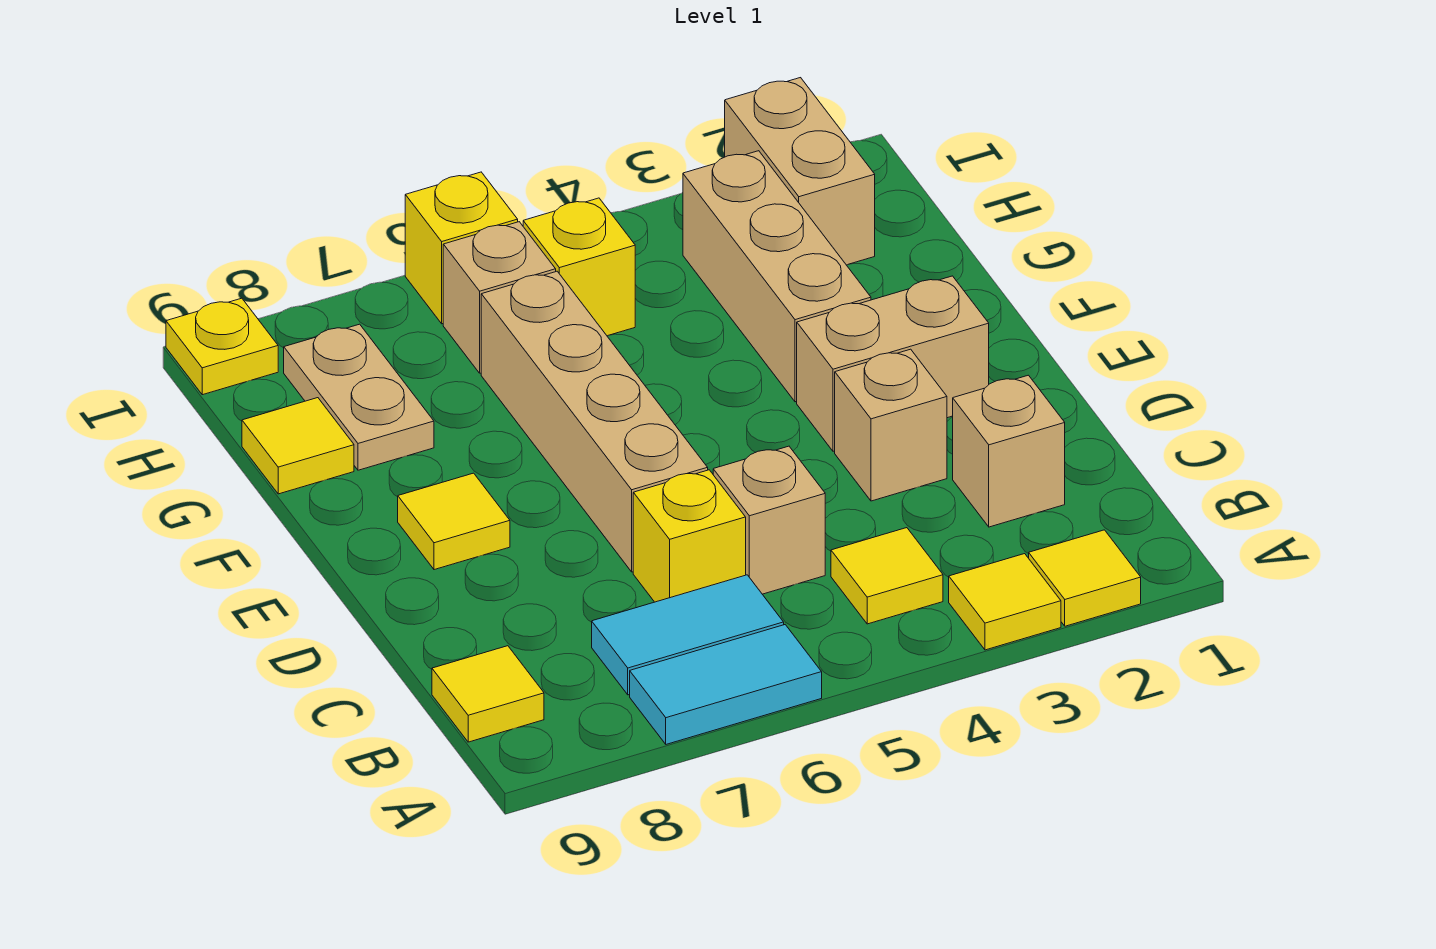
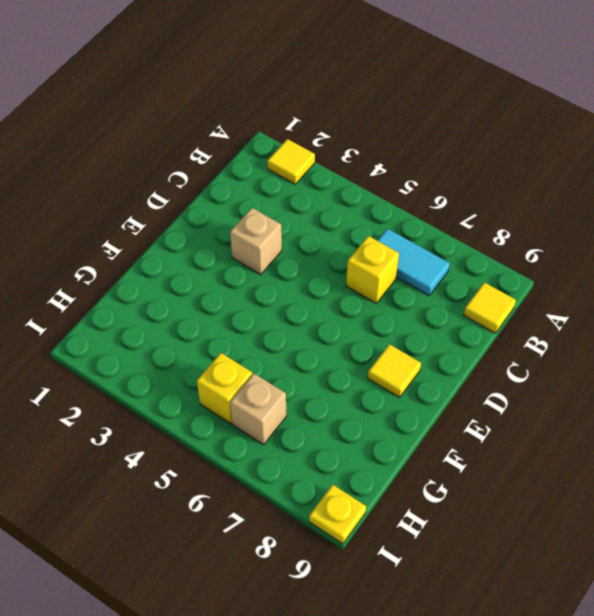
none -> yellow 1x1 tile [949,554,1061,650]
none -> cyan 1x2 tile [630,625,822,744]
none -> yellow 1x1 tile [831,528,943,624]

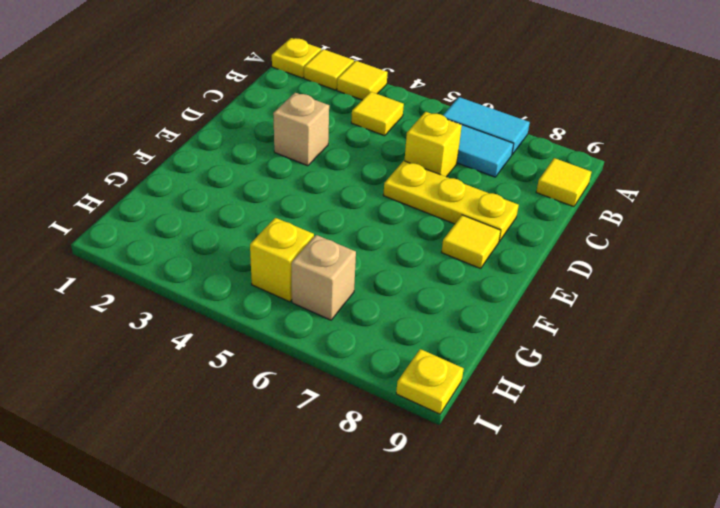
yellow 1x1 plate [272,38,321,78] -> none
yellow 1x3 plate [383,161,519,241] -> tan 1x4 brick [481,271,708,572]
none -> tan 1x1 brick [953,375,1065,527]
none -> tan 1x1 brick [713,446,825,594]
none -> tan 1x2 brick [797,276,989,451]

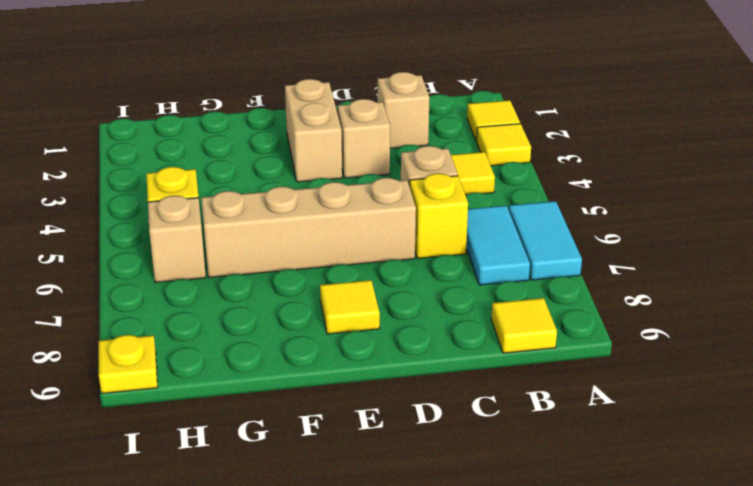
none -> tan 1x3 brick [683,151,871,402]
none -> tan 1x2 plate [284,324,434,470]
none -> yellow 1x1 tile [242,398,354,494]

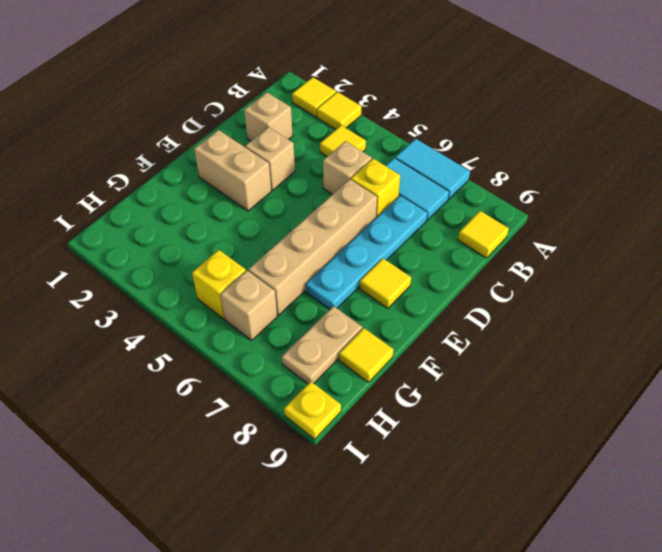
cyan 1x4 plate [305,196,427,309] -> none
none -> tan 1x3 brick [683,151,871,402]
none -> tan 1x2 brick [725,78,875,265]
none -> yellow 1x1 brick [405,172,518,324]

